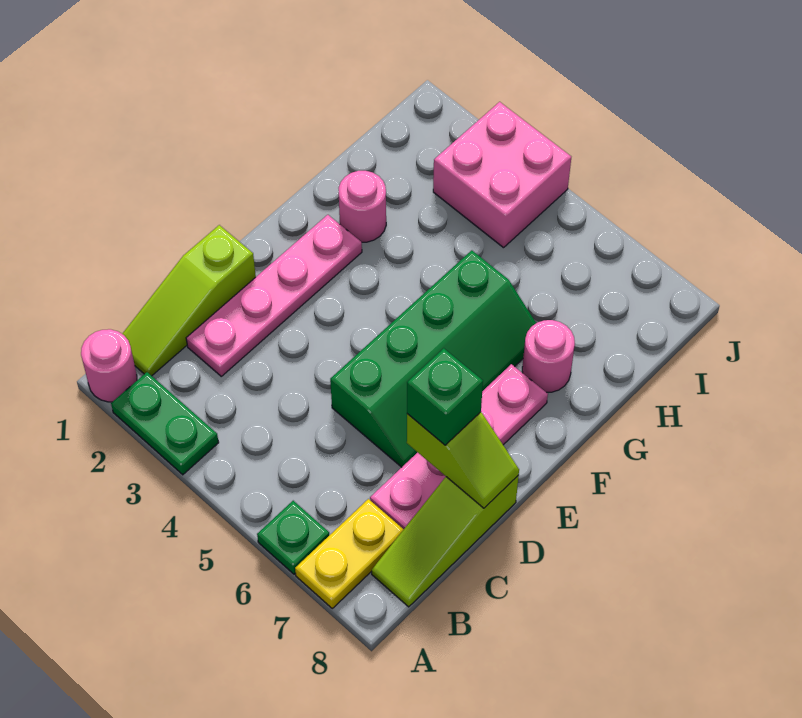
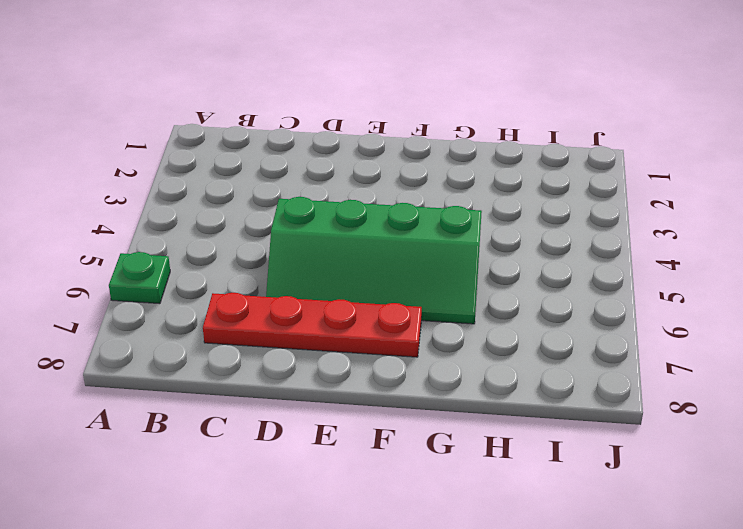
red 1x4 plate [203,293,422,357] -> pink 1x4 plate [370,364,548,529]
none -> pink 1x1 round brick [81,329,137,402]
none -> green 1x2 plate [111,372,219,475]
none -> yellow 1x2 plate [295,499,404,608]

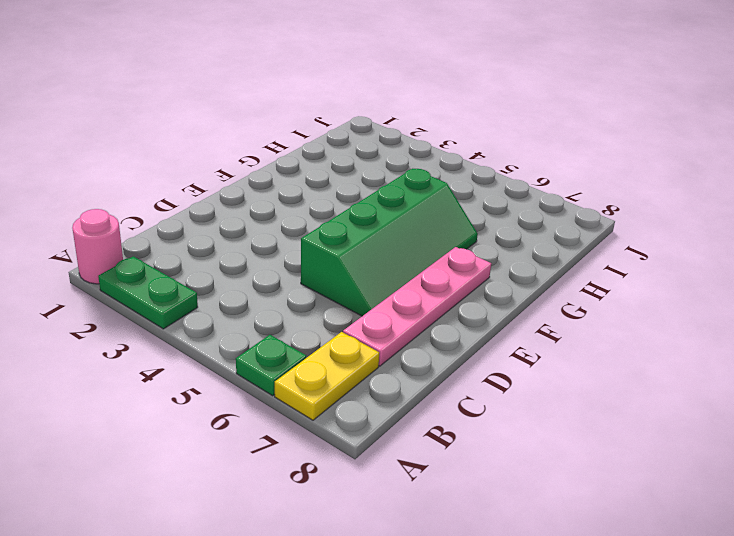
none -> lime 1x3 slope [123,225,256,376]
none -> lime 1x3 slope [372,475,519,607]
none -> pink 1x4 plate [186,215,362,376]

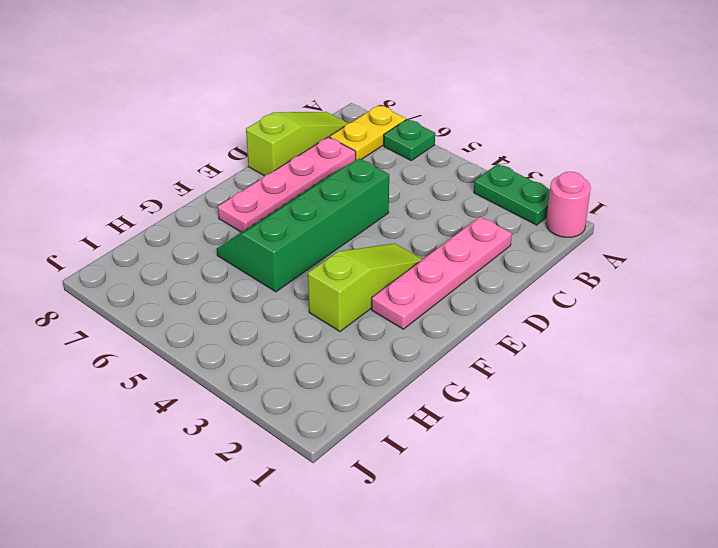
lime 1x3 slope [308,243,423,331] -> lime 1x3 slope moved to [123,225,256,376]
none -> pink 1x1 round brick [339,171,386,242]
none -> pink 1x1 round brick [522,320,575,392]
none -> pink 2x2 brick [433,102,571,248]

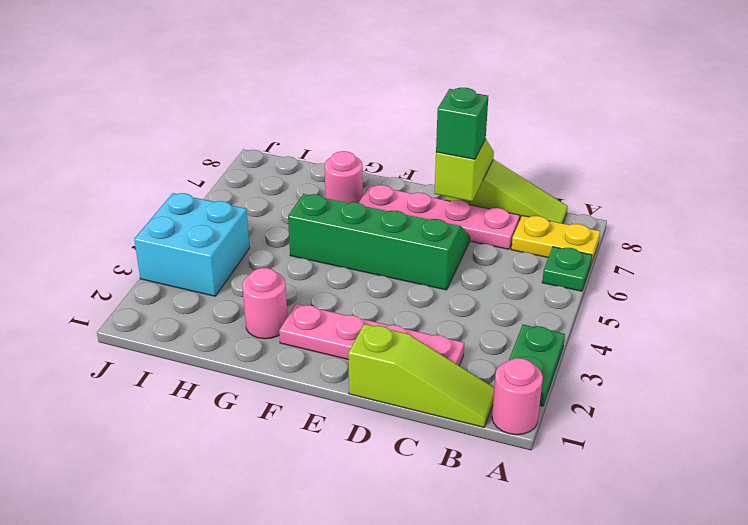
cyan 2x2 brick [134,193,250,296] -> pink 2x2 brick [433,102,571,248]

